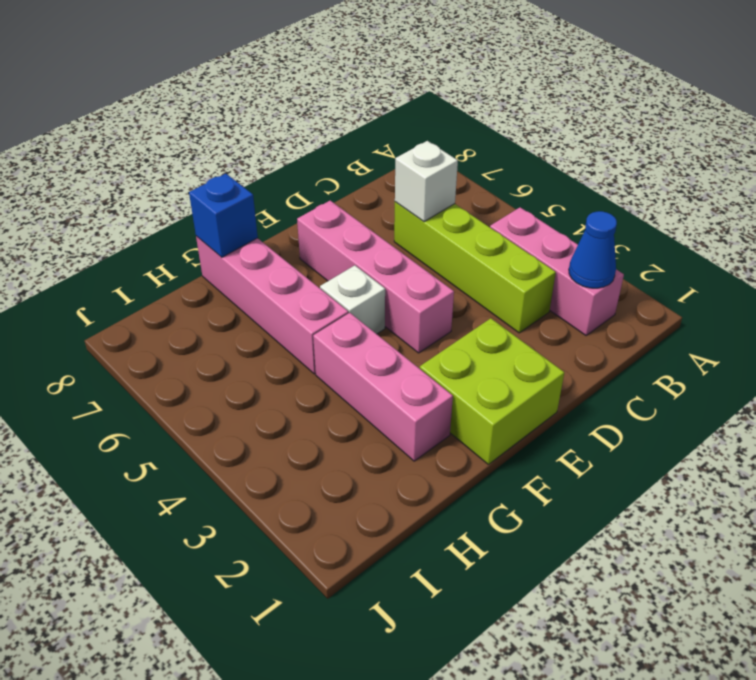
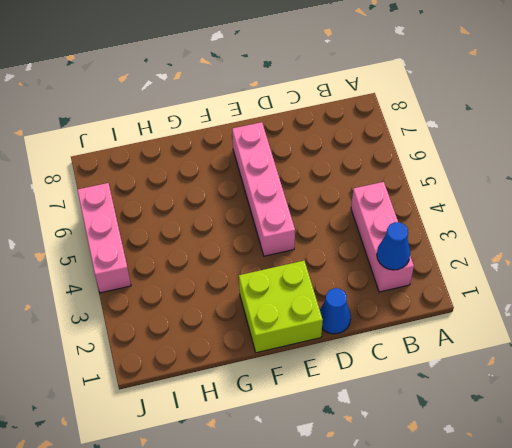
blue 1x1 cone [320,288,351,334] -> none
pink 1x3 brick [77,183,131,293] -> pink 1x3 brick moved to [313,313,453,461]
none -> lime 1x4 brick [394,202,556,333]
none -> white 1x1 brick [320,265,385,334]

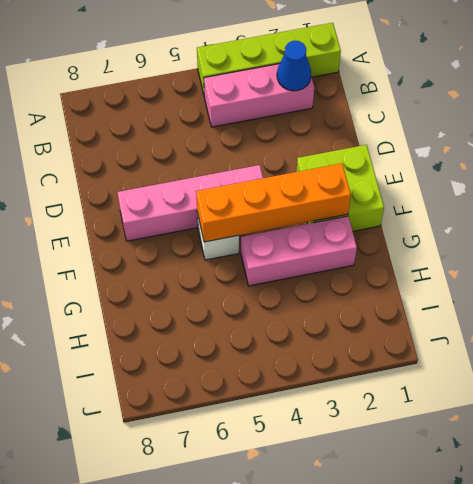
lime 1x4 brick [197,23,341,94] -> lime 1x4 brick moved to [394,202,556,333]
orange 1x4 brick [196,163,351,242] -> none
none -> pink 1x4 brick [196,236,348,374]
none -> white 1x1 brick [395,141,458,222]

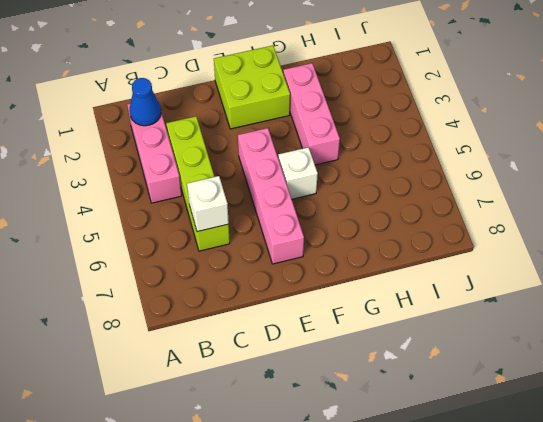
none -> pink 1x4 brick [196,236,348,374]
none -> blue 1x1 brick [189,174,258,257]

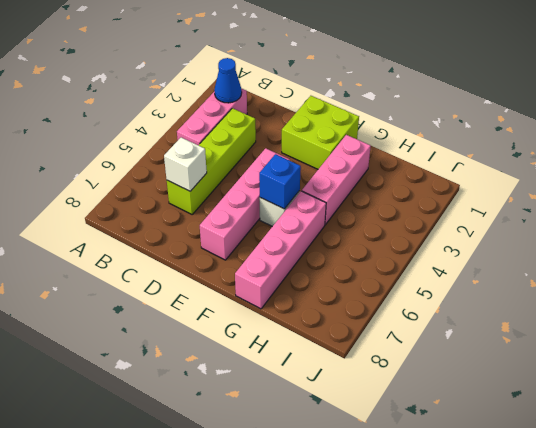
blue 1x1 brick [259,154,301,209] -> blue 1x1 brick moved to [189,174,258,257]

